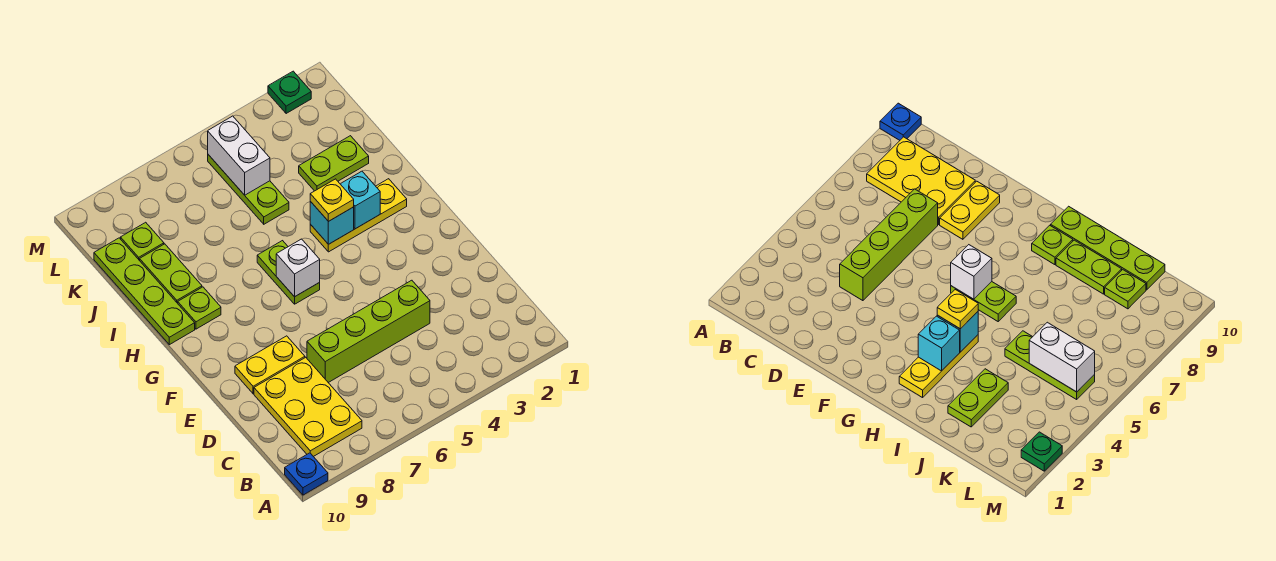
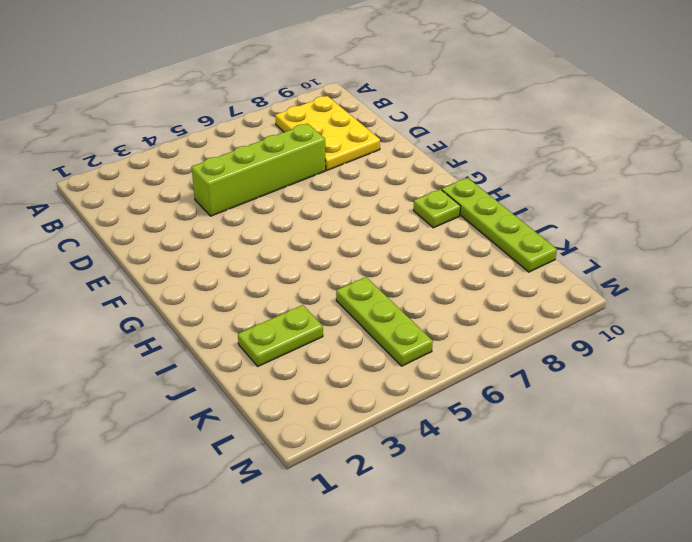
none -> blue 1x1 plate [285,453,328,495]
none -> yellow 1x2 plate [235,336,305,394]
none -> lime 1x2 plate [257,241,320,304]

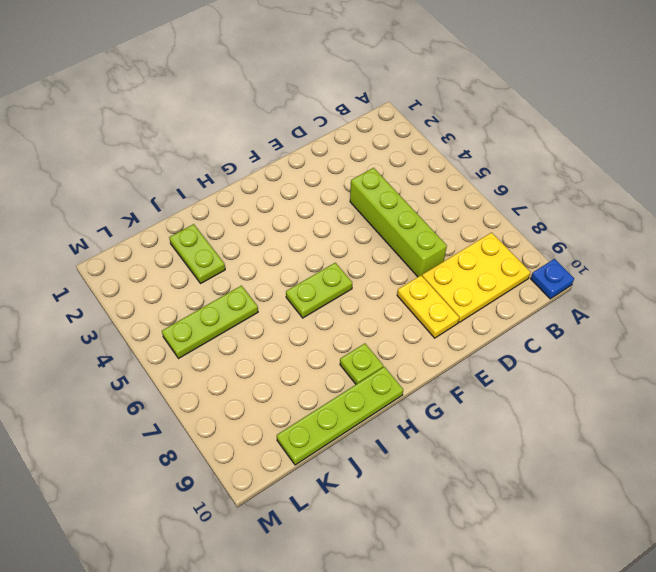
none -> yellow 1x3 plate [310,179,407,252]
none -> lime 1x2 plate [140,244,202,303]
none -> lime 1x1 plate [121,222,164,261]

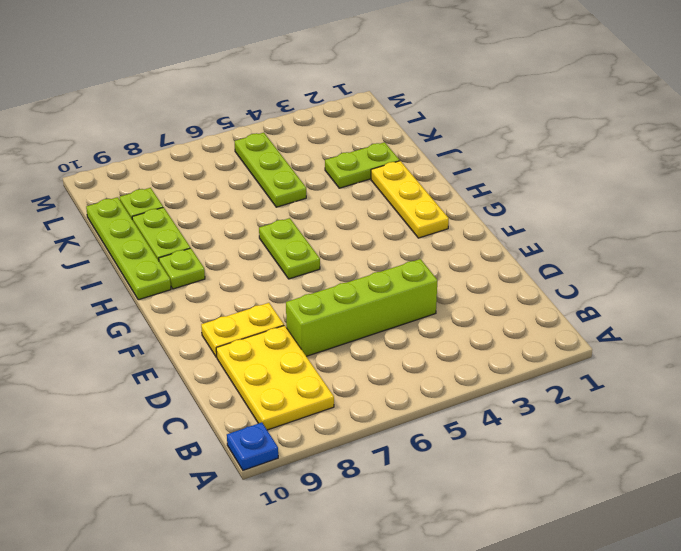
yellow 1x3 plate [371,161,449,238] -> yellow 1x3 plate turned to [310,179,407,252]
none -> green 1x1 plate [268,71,311,114]
none -> white 1x1 brick [276,239,320,297]
none -> cyan 1x1 brick [341,171,380,229]

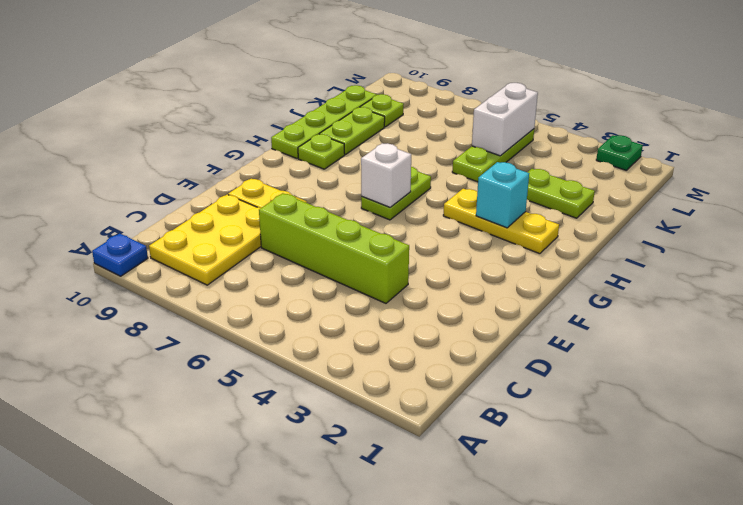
none -> cyan 1x1 brick [310,201,354,244]
none -> yellow 1x1 plate [310,179,354,221]

